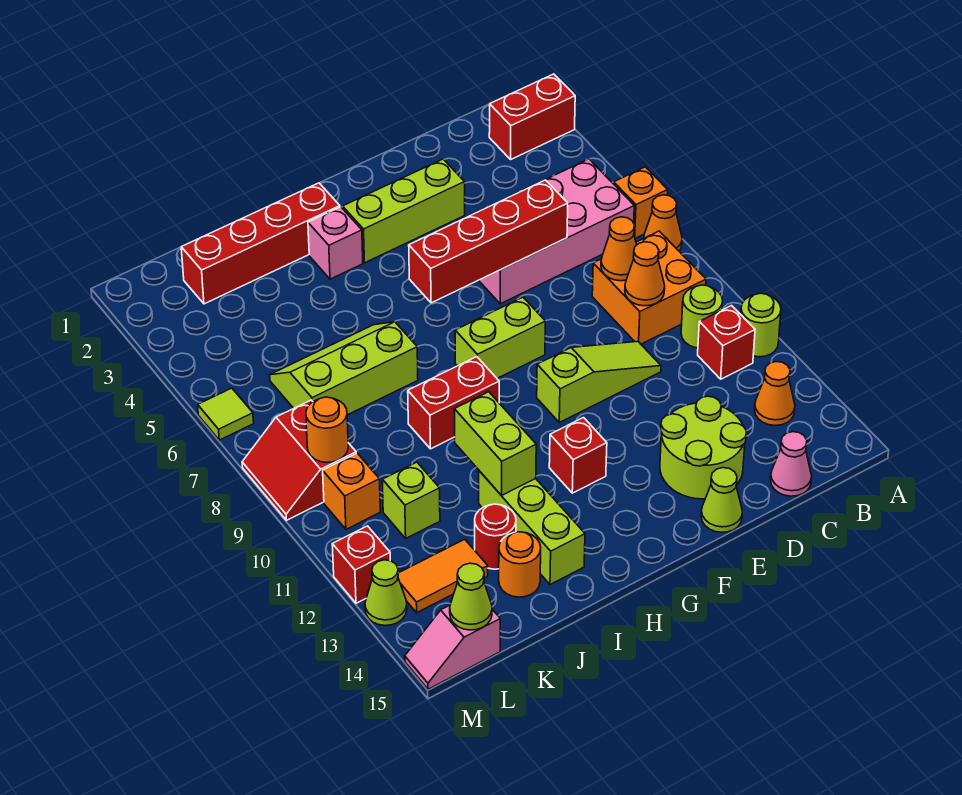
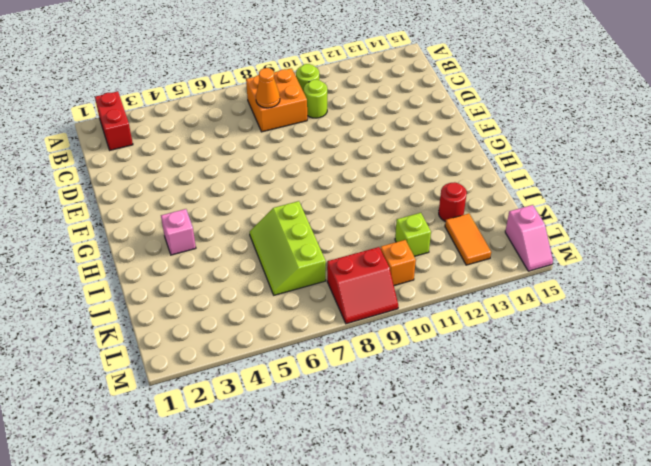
lime 1x1 round brick [304,80,327,118] -> lime 1x1 round brick moved to [741,293,781,357]
none -> orange 1x1 brick [614,167,668,238]
none -> orange 1x1 cone [644,195,682,251]
none -> pink 2x4 brick [457,159,634,304]
none -> red 1x1 brick [698,306,755,379]

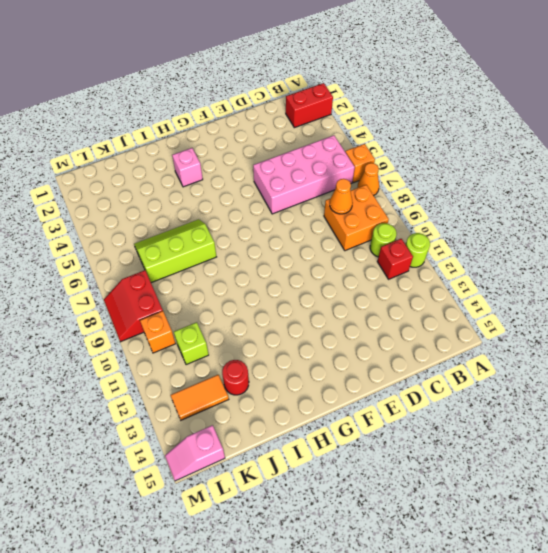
none -> orange 1x1 cone [755,362,795,426]
none -> pink 1x1 cone [771,432,812,496]
none -> lime 1x3 slope [537,341,661,422]
none -> lime 2x2 round brick [660,396,747,499]

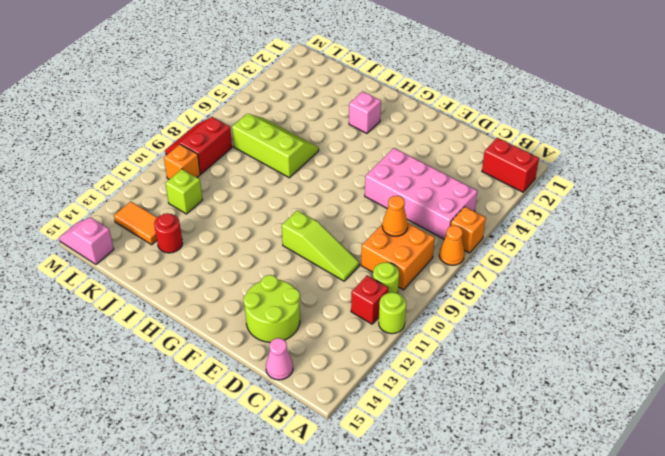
none -> orange 1x1 cone [755,362,795,426]
none -> lime 1x3 brick [343,159,465,263]
none -> lime 1x1 cone [701,468,742,532]
none -> lime 1x2 brick [455,297,545,378]

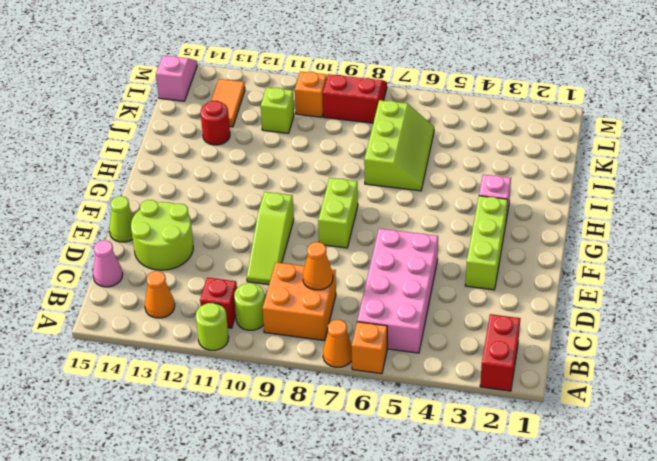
none -> red 1x1 brick [549,418,607,493]
none -> red 1x4 brick [181,183,340,304]
none -> red 1x2 brick [408,357,499,449]
none -> lime 1x3 brick [479,471,585,585]

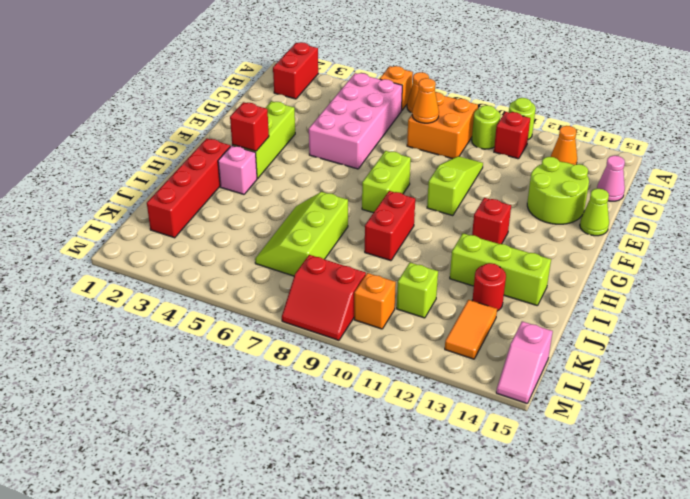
red 1x1 brick [230,102,269,151] -> red 1x1 brick moved to [332,526,390,603]
none -> orange 1x1 round brick [499,532,541,597]
none -> lime 1x1 tile [198,388,254,440]
none -> lime 1x1 cone [365,560,407,626]
none -> orange 1x1 cone [625,242,665,306]

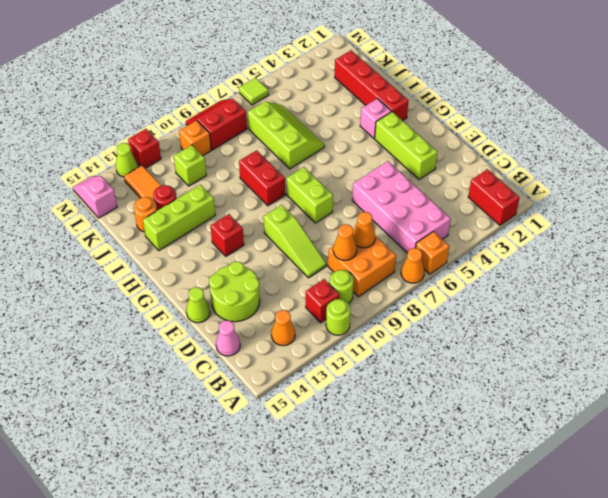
none -> red 1x4 brick [409,180,568,303]
none -> lime 1x2 brick [454,392,536,496]
none -> orange 1x1 round brick [306,397,348,463]
none -> lime 1x1 cone [450,563,492,630]

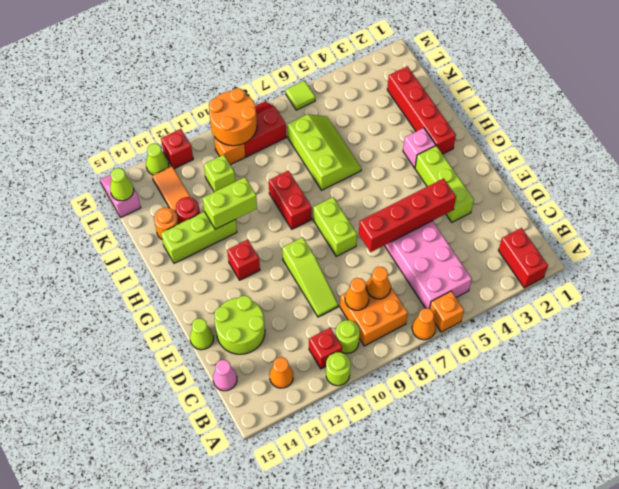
red 1x4 brick [359,178,456,252] -> red 1x4 brick turned to [409,180,568,303]
orange 2x2 round brick [209,88,257,146] -> orange 1x1 round brick [306,397,348,463]

